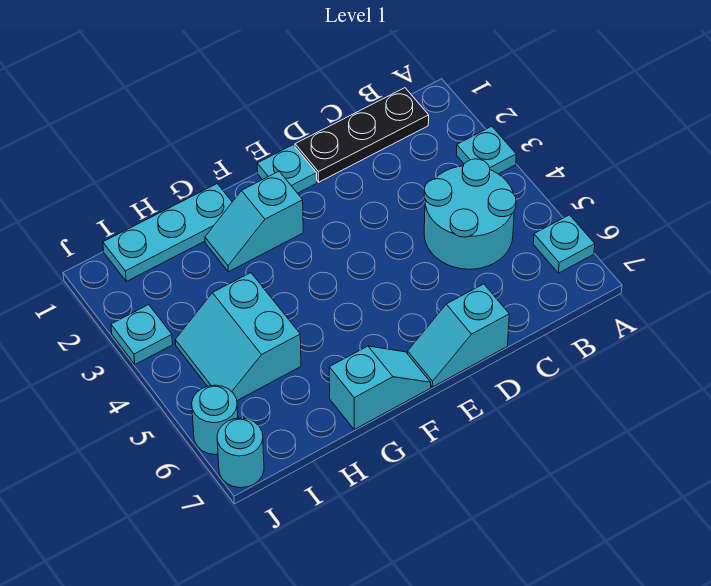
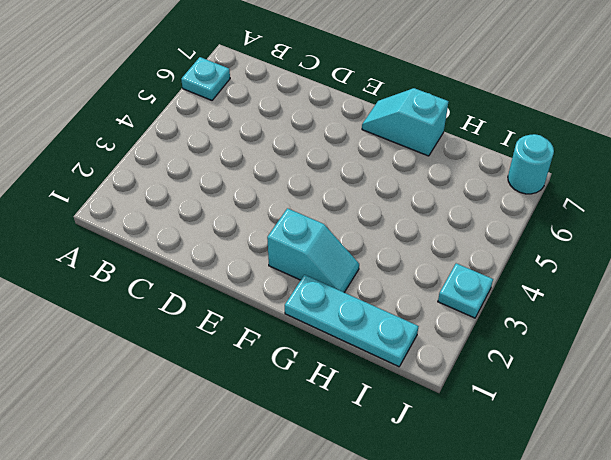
none -> cyan 1x1 plate [456,126,516,174]
none -> black 1x3 plate [295,88,429,182]
none -> cyan 2x2 round brick [424,159,516,269]

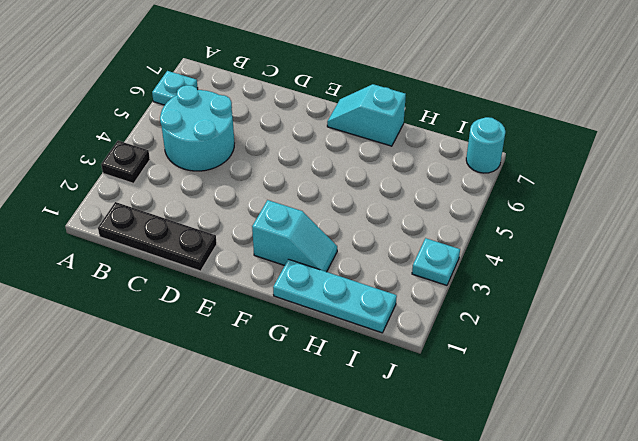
black 1x1 plate [101,141,150,183] -> cyan 1x1 plate [456,126,516,174]
none -> cyan 1x2 slope [408,284,509,387]
none -> cyan 1x1 plate [257,145,317,193]
none -> cyan 2x2 slope [175,273,301,400]

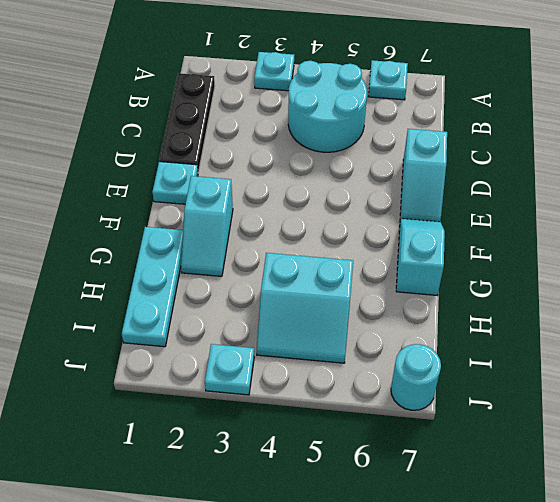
none -> cyan 1x1 round brick [192,385,238,455]

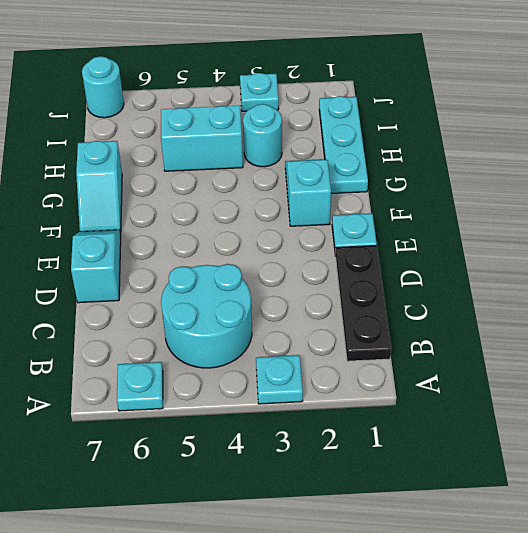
cyan 1x1 round brick [243,104,282,167] -> cyan 1x1 round brick moved to [192,385,238,455]

